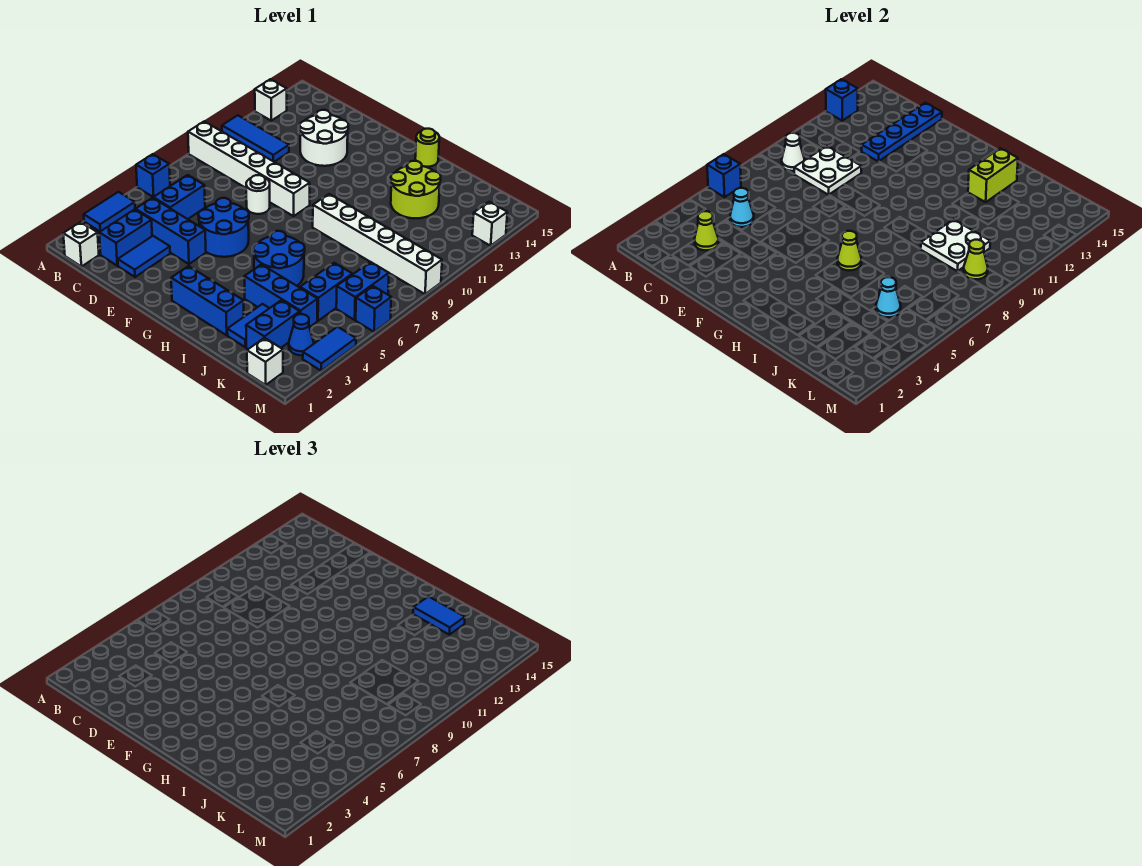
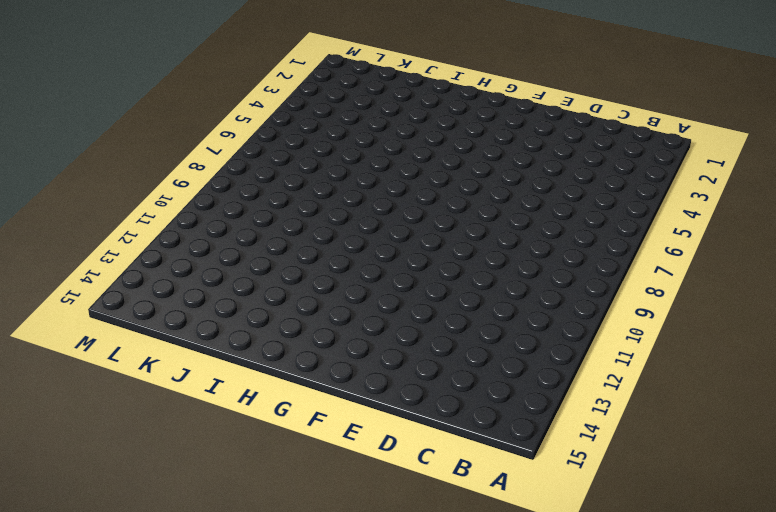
none -> blue 1x2 tile [84,192,135,231]
none -> blue 1x1 brick [136,154,170,197]
none -> white 1x6 brick [188,121,310,216]
none -> blue 1x3 tile [222,115,289,162]

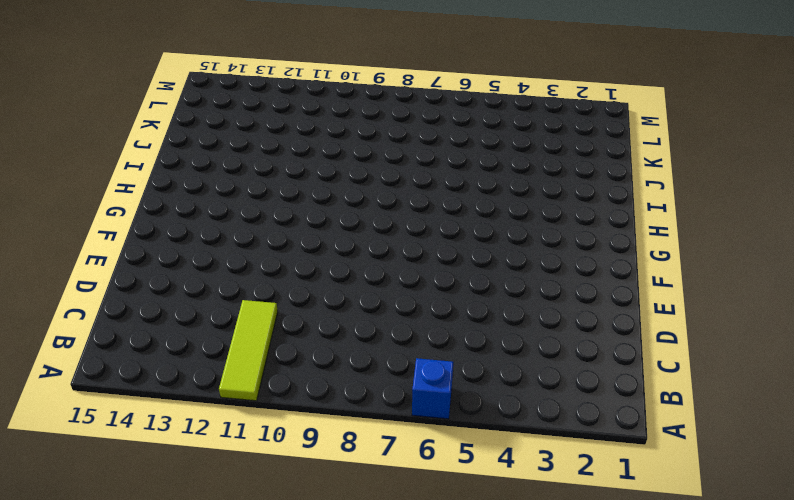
lime 1x3 tile [219,300,278,401] -> blue 1x3 tile [222,115,289,162]
none -> blue 1x2 tile [84,192,135,231]
none -> white 1x6 brick [188,121,310,216]
none -> white 1x1 brick [255,79,287,121]
none -> white 1x1 brick [63,222,99,266]

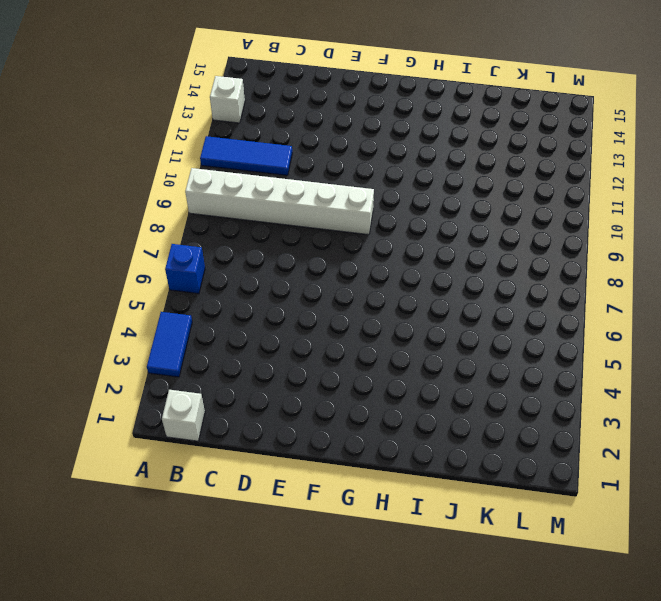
none -> blue 1x2 brick [99,209,152,266]
none -> blue 1x3 brick [136,198,206,264]
none -> blue 1x2 brick [153,175,205,219]
none -> blue 1x2 tile [118,236,170,277]

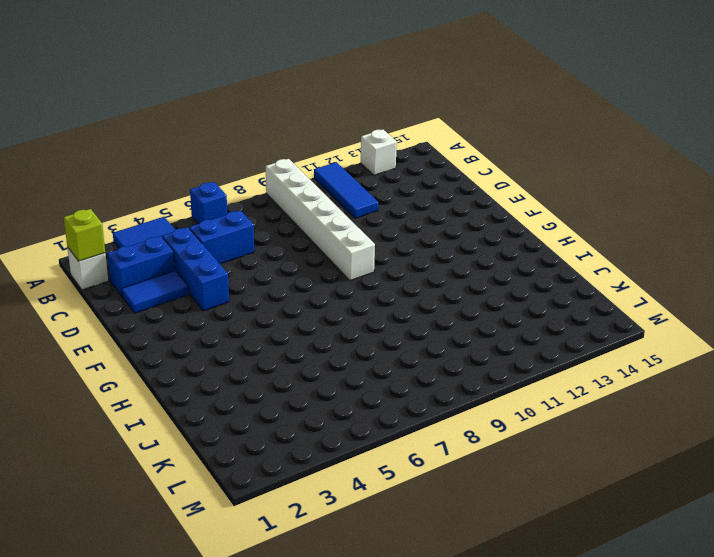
lime 1x1 brick [64,209,105,261] -> none
none -> white 2x2 round brick [300,110,348,166]
none -> blue 2x2 round brick [198,198,249,257]
none -> white 1x1 round brick [246,175,270,214]
none -> blue 1x3 brick [171,266,244,335]

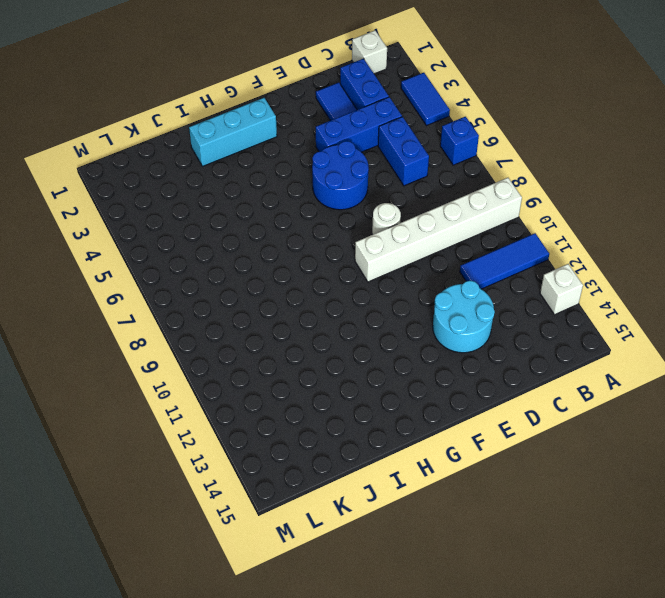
cyan 2x2 round brick [433,281,495,353] -> white 2x2 round brick [300,110,348,166]
cyan 1x3 brick [189,98,277,166] -> blue 1x3 brick [171,266,244,335]
none -> blue 2x2 round brick [253,231,305,286]
none -> white 1x6 brick [313,194,442,294]
none -> lime 1x1 round brick [415,129,439,167]
none -> blue 1x3 brick [244,264,317,327]

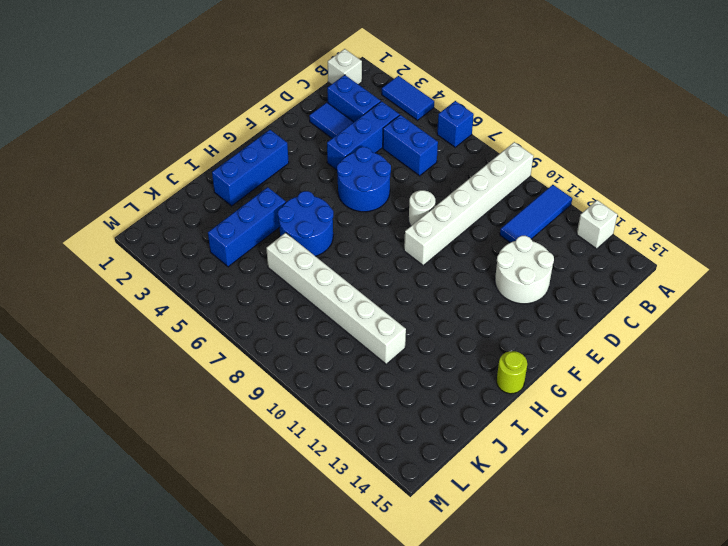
white 1x6 brick [266,233,406,364] -> white 1x6 brick turned to [313,194,442,294]
none -> lime 2x2 round brick [391,161,441,218]
none -> blue 1x2 tile [227,304,269,347]
none -> blue 1x2 brick [246,300,300,349]
none -> blue 1x2 brick [300,263,352,321]

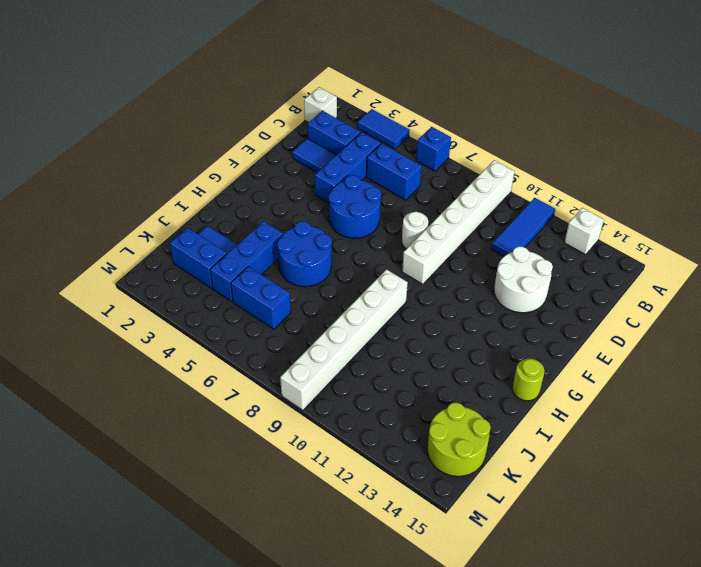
lime 2x2 round brick [427,403,491,476] -> lime 2x2 round brick moved to [391,161,441,218]
none -> blue 1x3 brick [171,266,244,335]
none -> white 1x1 brick [247,338,283,385]
none -> blue 1x1 cone [289,314,314,355]
none -> blue 1x2 brick [336,262,389,320]

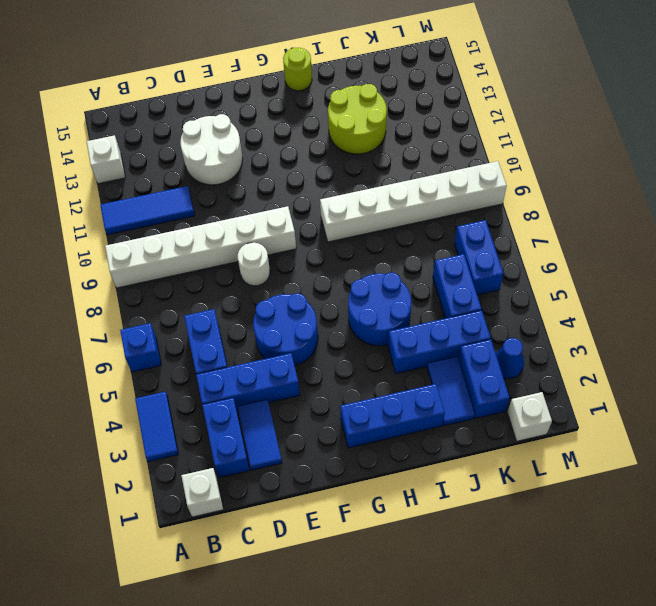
none -> blue 1x2 tile [303,327,356,371]
none -> blue 1x1 brick [356,286,391,332]
none -> white 1x1 brick [472,202,507,246]
none -> blue 1x1 brick [707,154,741,197]

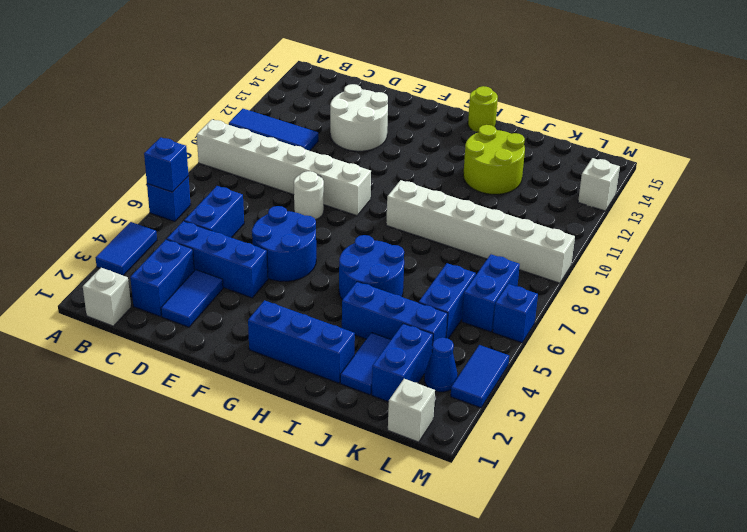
none -> white 1x1 brick [255,79,287,121]
none -> blue 1x1 brick [826,79,858,121]
none -> white 1x1 cone [782,133,805,171]
none -> lime 1x1 cone [695,211,718,250]

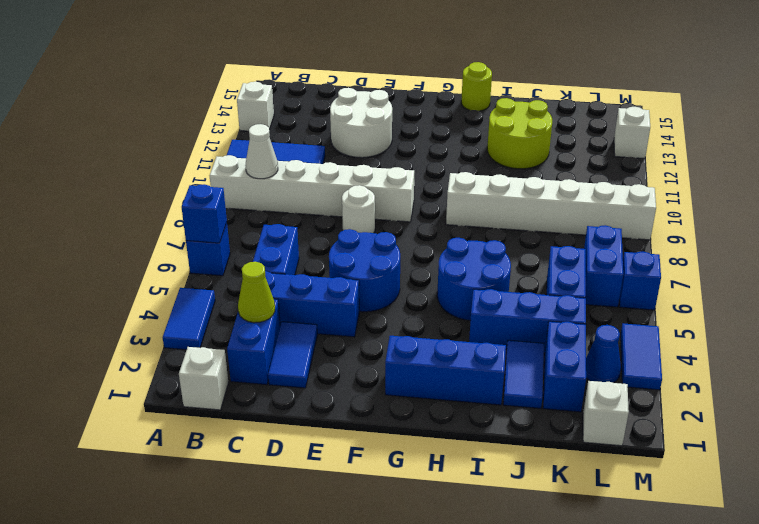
none -> blue 1x1 brick [826,79,858,121]
none -> cyan 1x1 cone [730,188,754,227]
none -> white 2x2 plate [794,146,861,195]
none -> blue 1x4 plate [862,103,942,161]

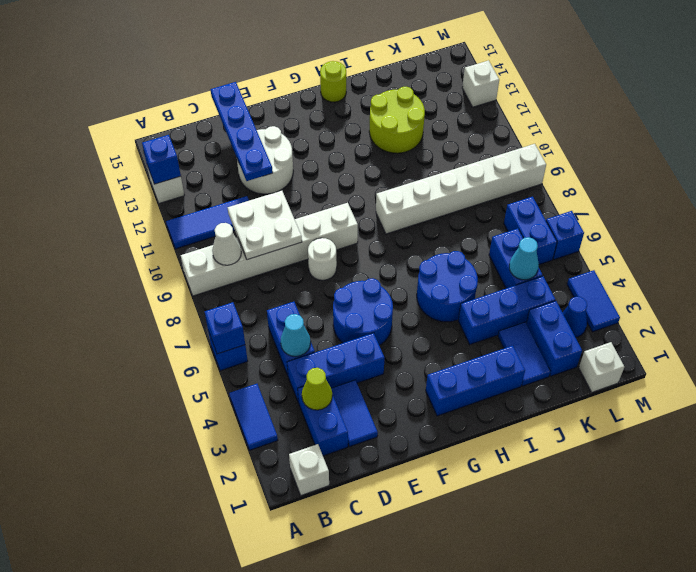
none -> lime 1x1 cone [837,231,861,270]
none -> lime 1x2 brick [968,148,1018,202]
none -> white 2x2 plate [921,220,990,271]
none -> lime 1x1 cone [964,240,988,279]

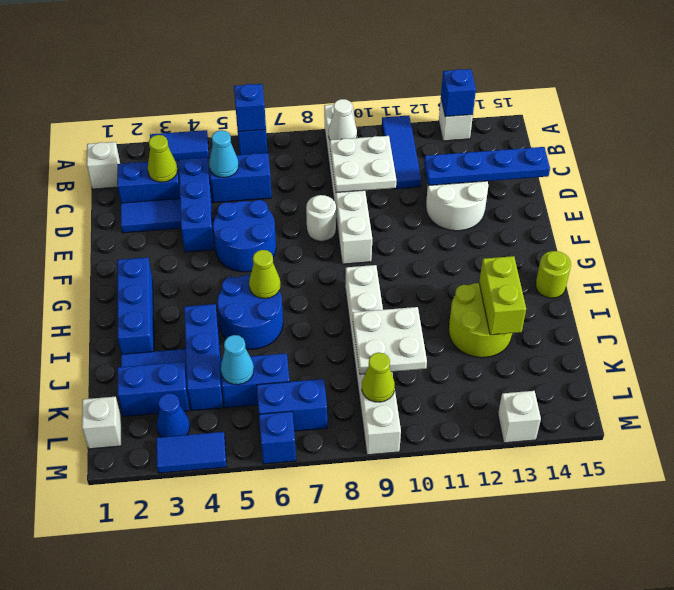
lime 1x2 brick [479,256,526,335] -> lime 1x2 brick turned to [968,148,1018,202]
none -> blue 1x2 tile [413,597,465,635]

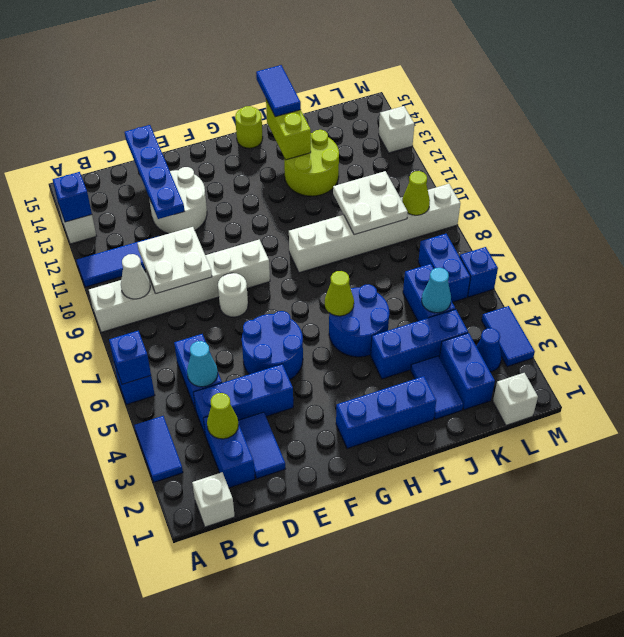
blue 1x2 tile [256,65,301,117] -> blue 1x2 tile turned to [413,597,465,635]

